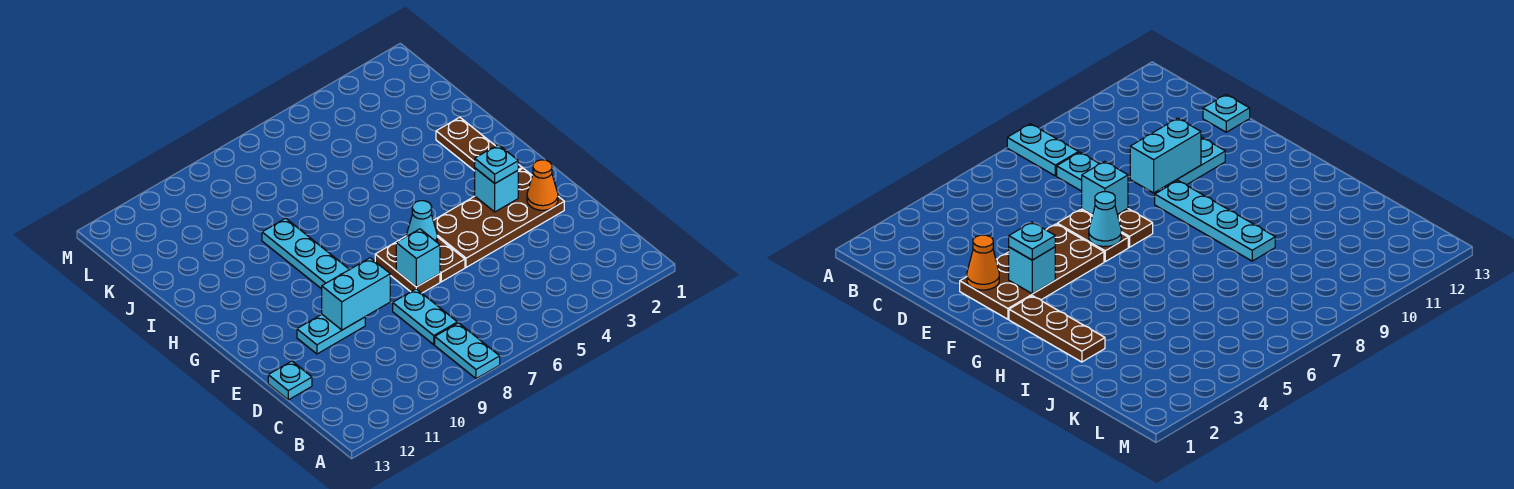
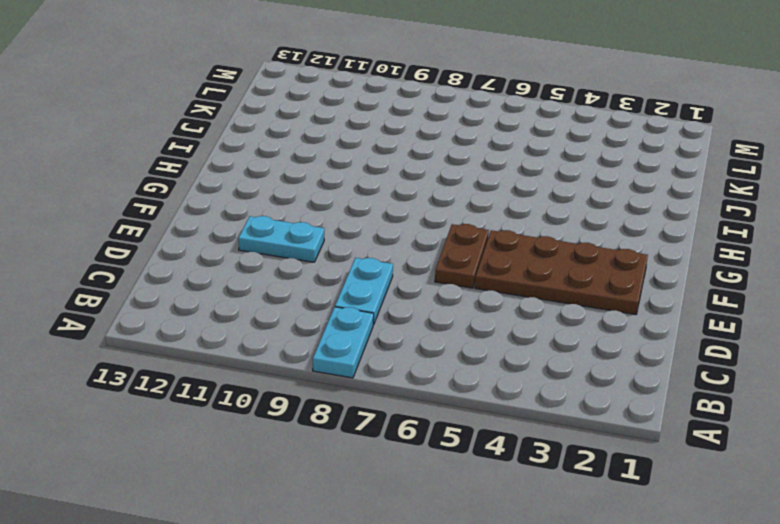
none -> cyan 1x1 plate [268,361,312,400]
none -> brown 1x2 plate [375,241,440,293]
none -> cyan 1x4 plate [262,218,350,289]

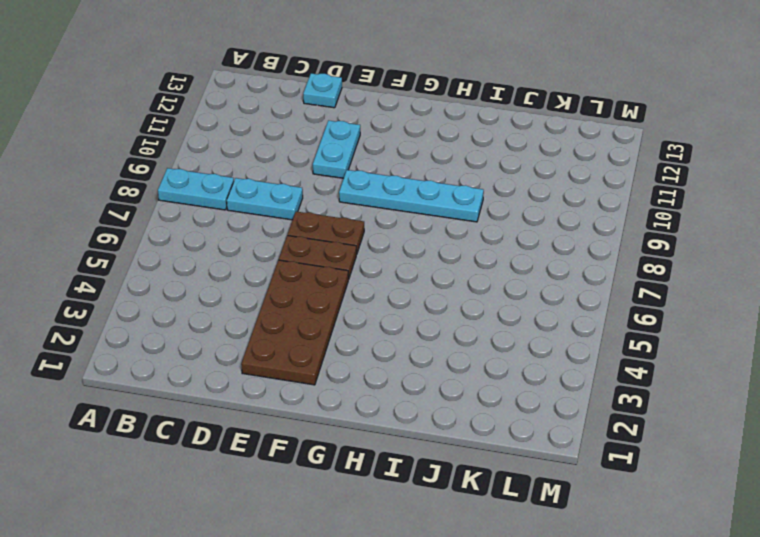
none -> brown 1x3 plate [436,117,522,171]
none -> orange 1x1 cone [527,160,558,210]
none -> cyan 1x1 brick [396,229,440,287]

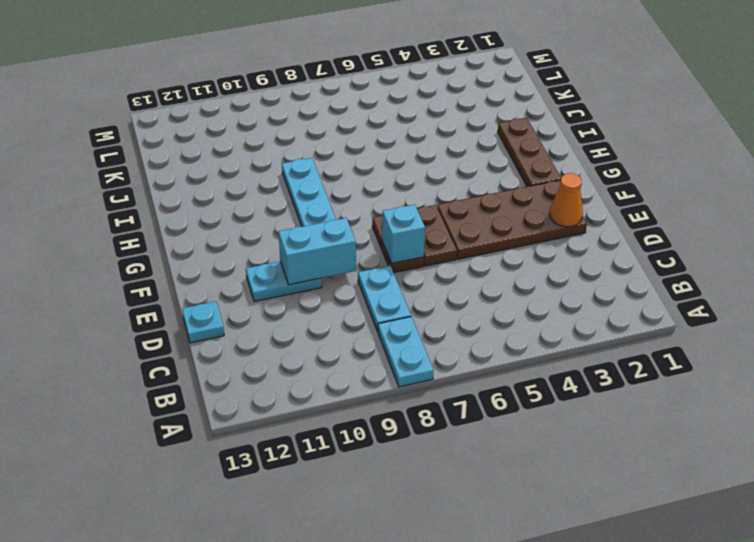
none -> cyan 1x1 brick [475,168,518,212]
none -> cyan 1x1 cone [407,201,437,242]
none -> cyan 1x1 plate [475,145,518,183]

